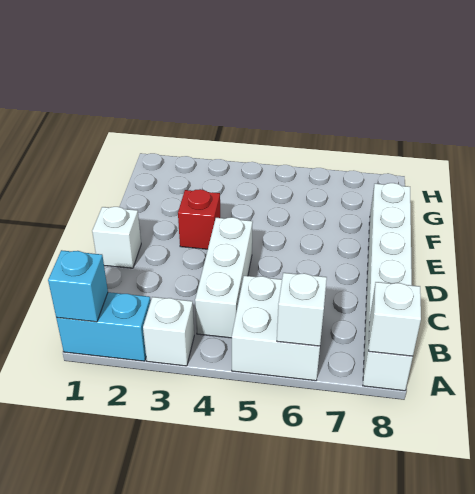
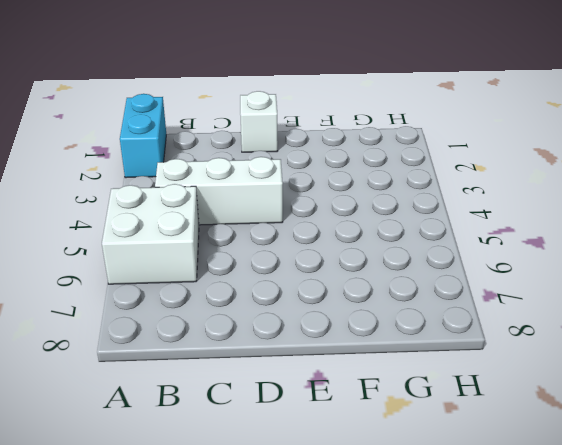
none -> white 1x1 brick [143,297,194,366]
none -> white 1x6 brick [363,183,413,391]

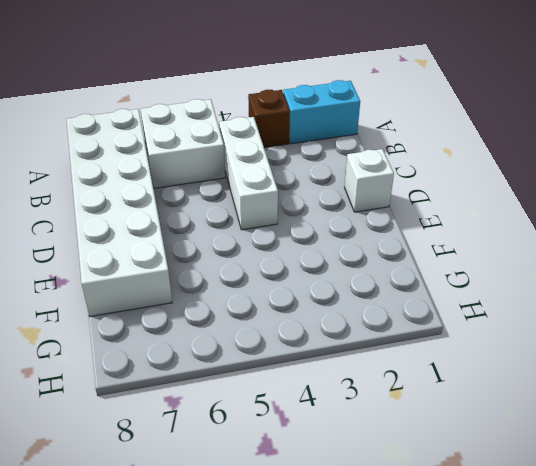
brown 1x1 brick [248,90,290,148] -> white 1x1 brick [143,297,194,366]
white 2x6 brick [66,109,172,316] -> white 1x6 brick [363,183,413,391]
none -> red 1x1 brick [178,189,220,249]
none -> cyan 1x1 brick [48,250,108,322]

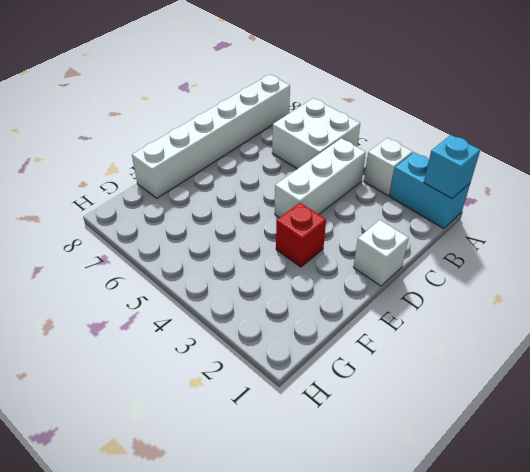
none -> white 1x1 brick [277,273,327,346]
none -> white 1x1 brick [368,282,421,357]

